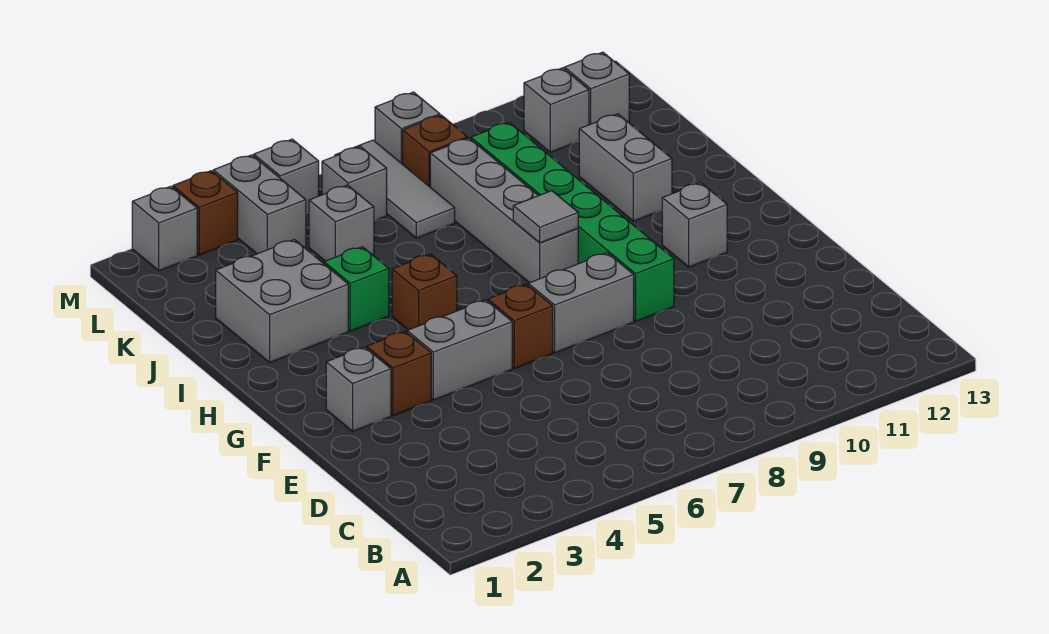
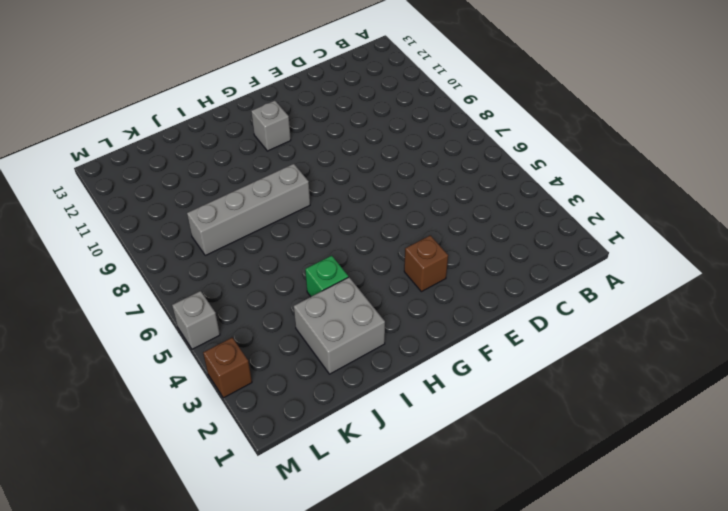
none -> grey 1x1 brick [326,347,391,431]
none -> grey 1x2 brick [407,300,512,400]
none -> brown 1x1 brick [488,284,553,369]

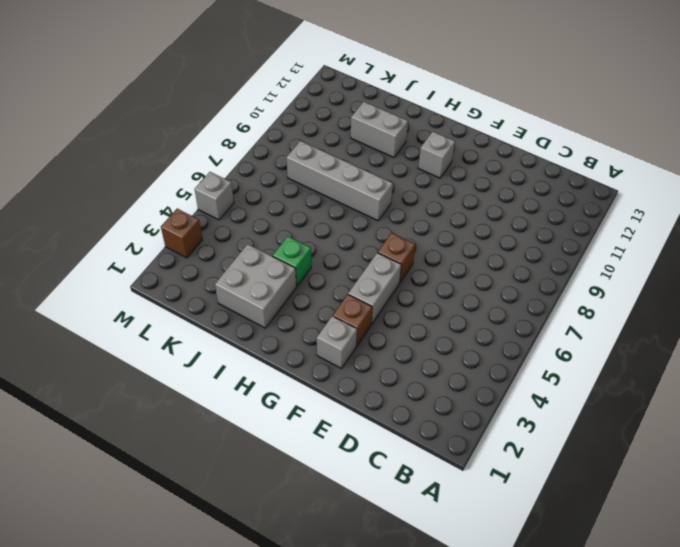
none -> grey 1x2 brick [528,253,634,353]
none -> green 1x6 brick [471,122,674,321]
none -> brown 1x1 brick [392,254,457,330]

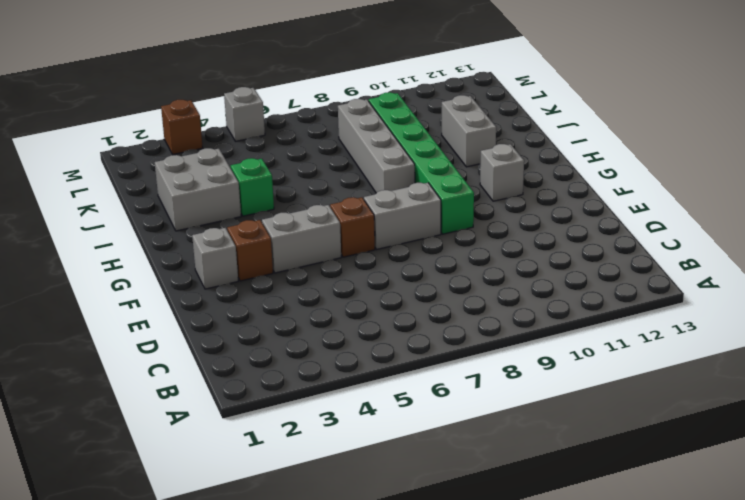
none -> brown 1x1 brick [392,254,457,330]
none -> grey 1x1 brick [309,185,374,261]
none -> grey 1x3 tile [335,140,455,238]

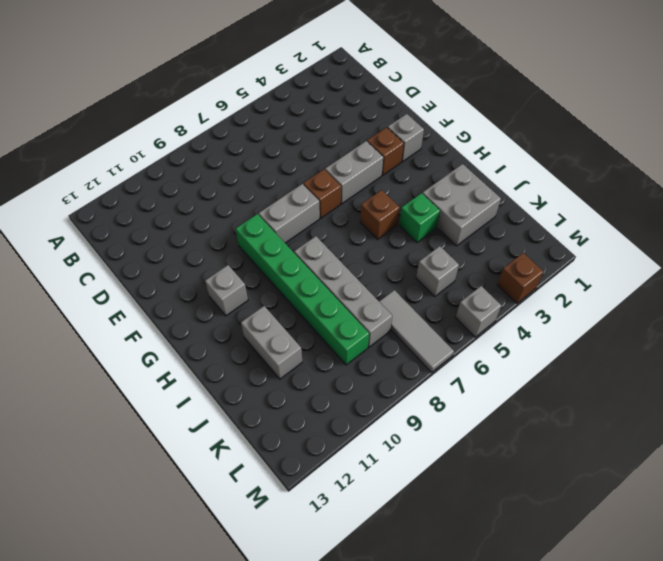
none -> grey 1x2 brick [213,155,306,254]
none -> grey 1x1 brick [322,146,387,220]
none -> brown 1x1 brick [403,115,468,187]

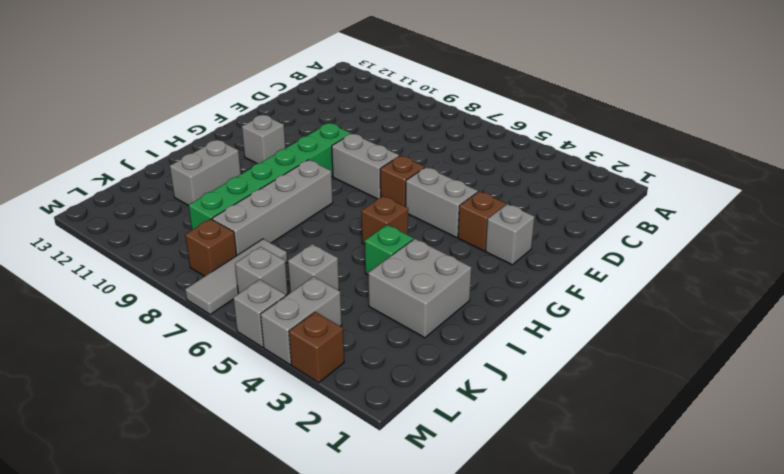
none -> grey 1x1 brick [524,68,589,152]
none -> grey 1x1 brick [564,52,629,125]
none -> grey 1x1 brick [132,186,197,271]

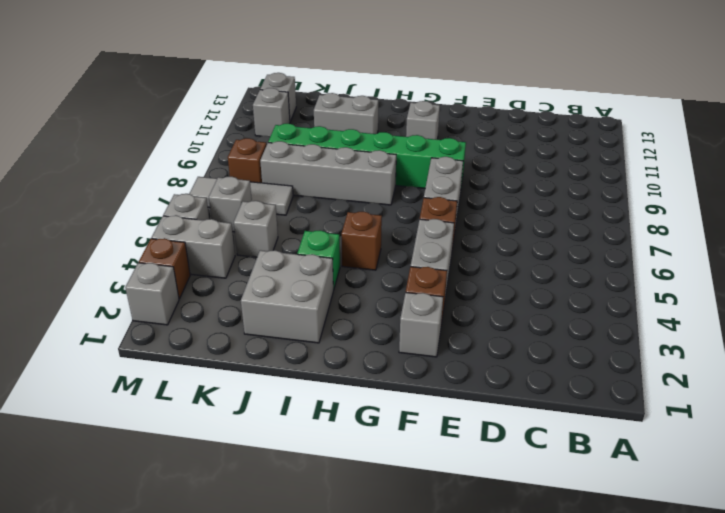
none -> grey 1x1 brick [375,92,440,164]
none -> grey 1x1 tile [513,191,578,243]

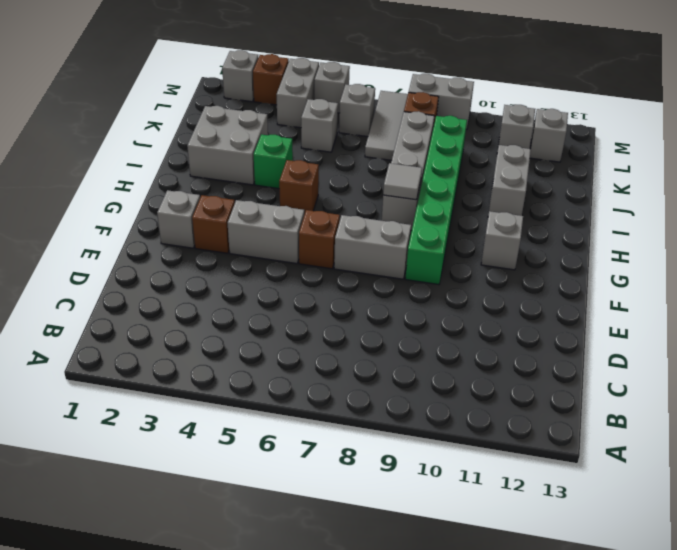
grey 1x2 brick [409,74,474,130] -> grey 1x1 brick [375,92,440,164]

